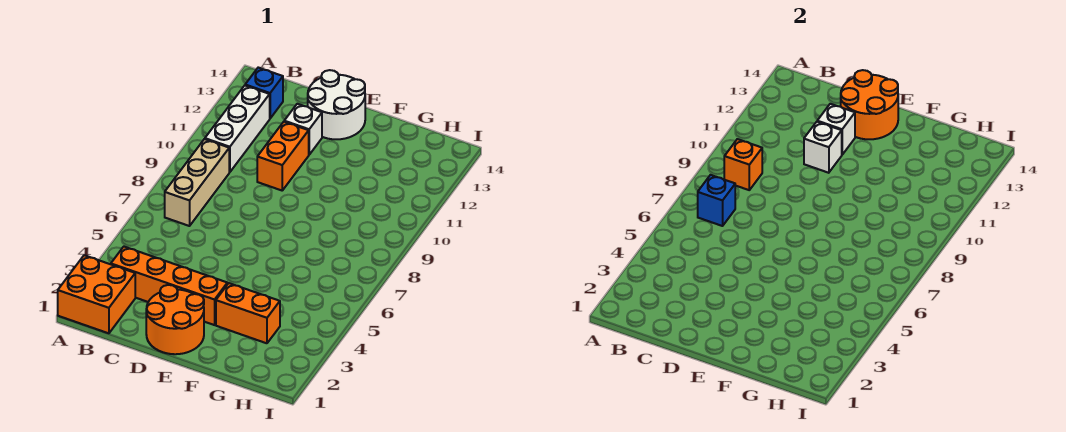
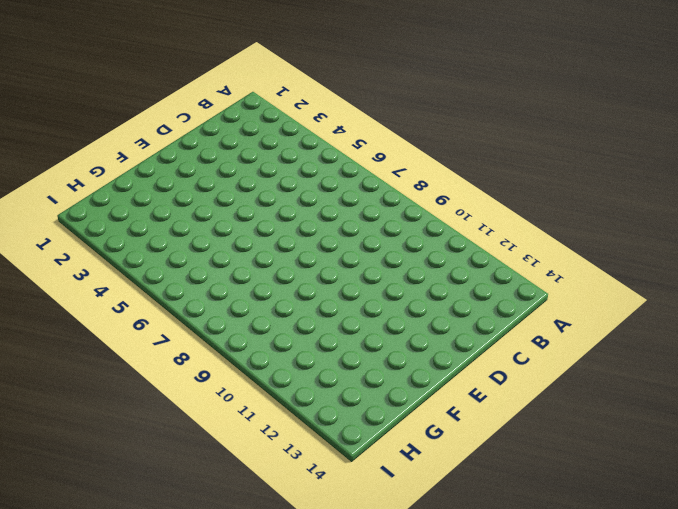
none -> orange 2x2 brick [58,255,135,333]
none -> orange 1x4 brick [111,247,227,325]
none -> tan 1x3 brick [165,139,229,226]

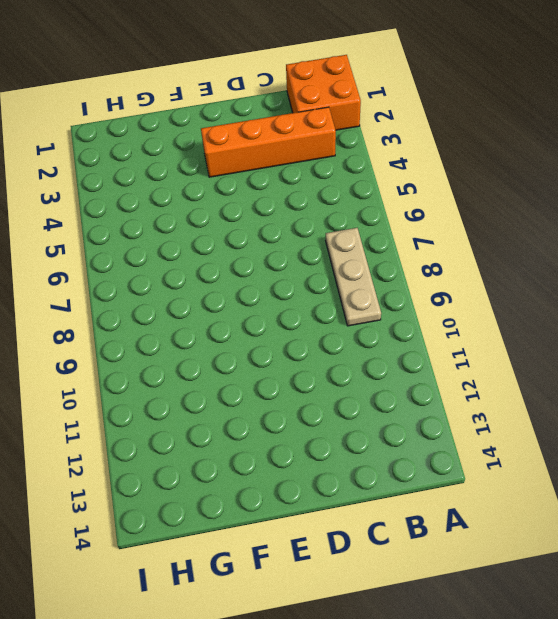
tan 1x3 plate [326,228,381,326] -> tan 1x3 brick [165,139,229,226]
none -> white 1x3 brick [205,86,270,172]
none -> blue 1x1 brick [245,68,283,118]
none -> orange 2x2 round brick [146,285,204,354]

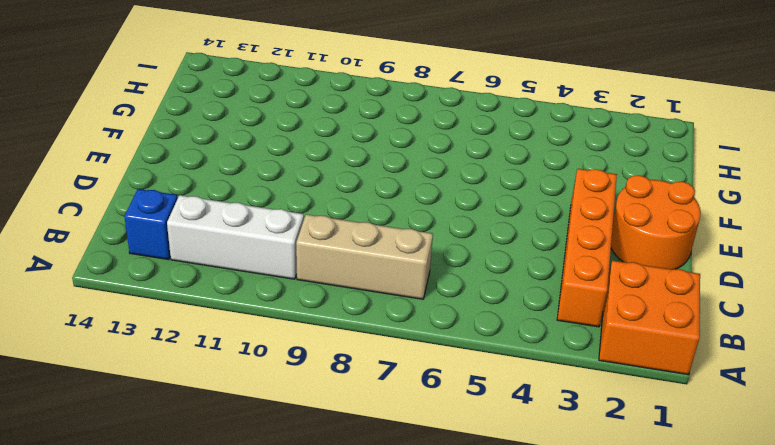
none -> orange 1x2 brick [257,122,309,190]
none -> white 1x1 brick [284,104,322,155]
none -> white 2x2 round brick [308,70,365,139]

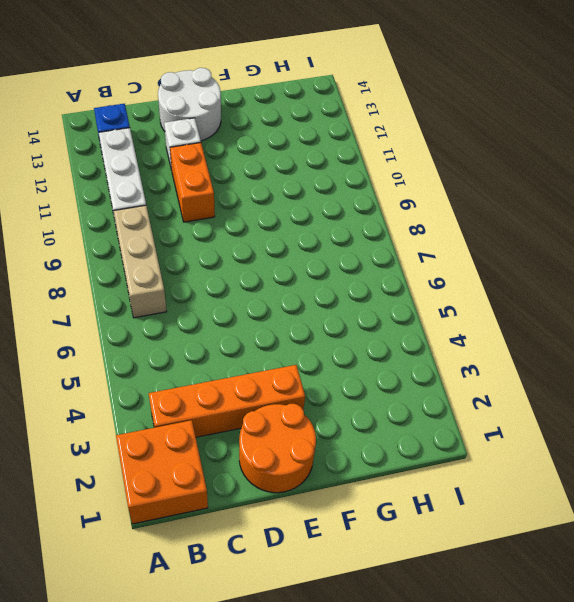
none -> orange 1x2 brick [216,283,280,343]
none -> blue 1x1 brick [698,175,735,226]
none -> orange 1x1 brick [724,139,762,190]

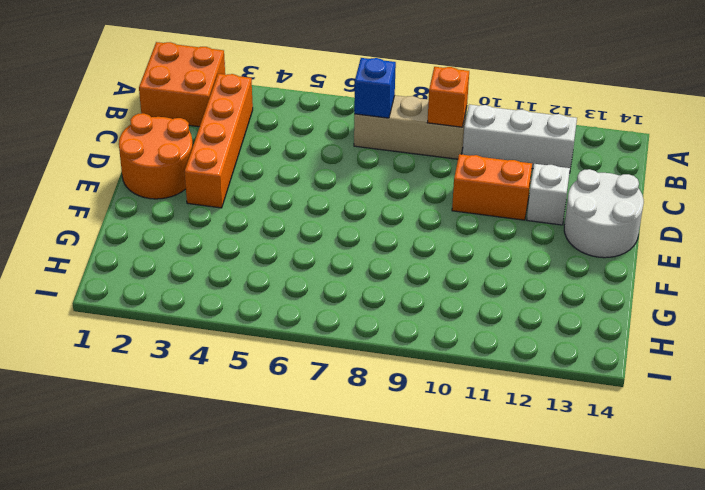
none -> blue 1x1 brick [245,68,283,118]
none -> orange 1x2 brick [216,283,280,343]
none -> white 1x1 brick [804,122,842,173]

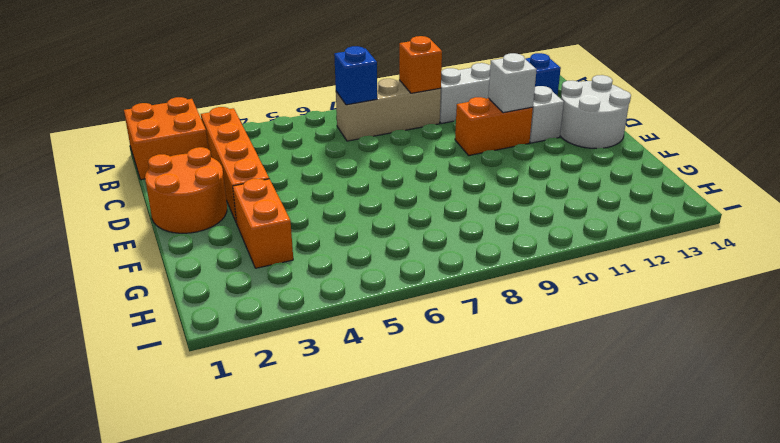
none -> white 1x1 brick [817,104,855,155]
none -> orange 2x2 round brick [841,70,898,139]

